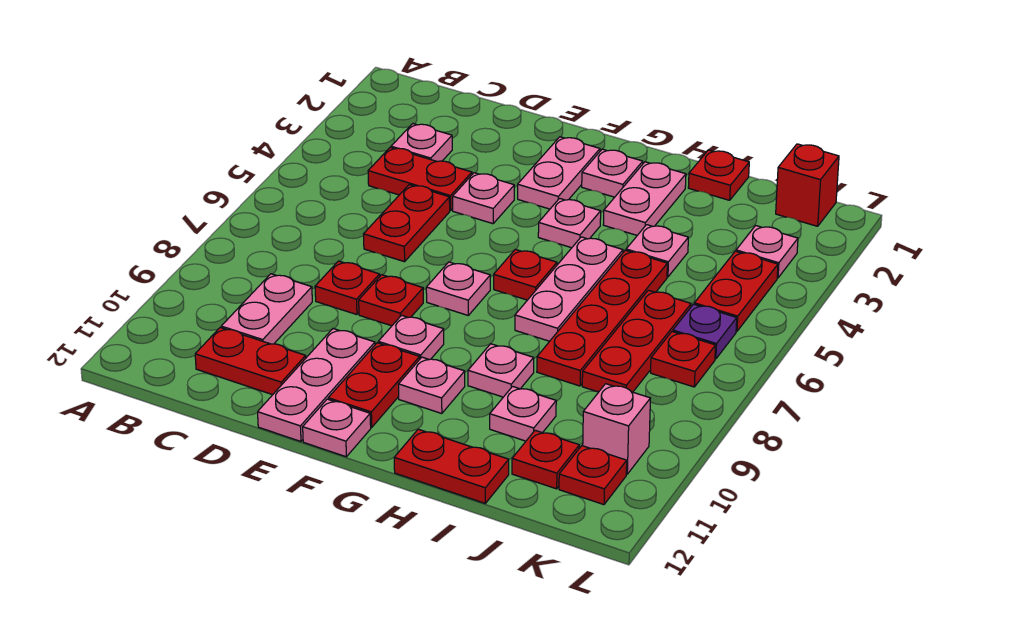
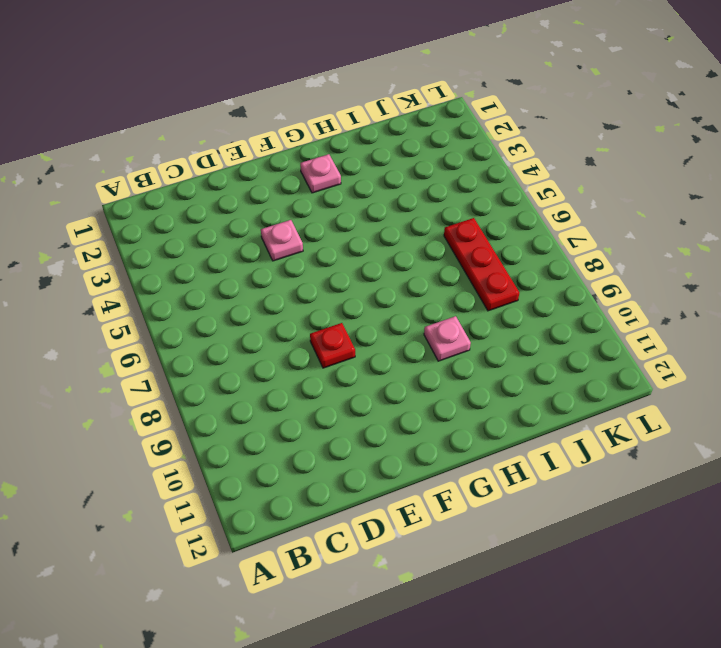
none -> pink 1x1 plate [391,124,452,161]
none -> red 1x2 plate [368,148,472,211]
none -> pink 1x2 plate [221,274,312,344]
none -> red 1x2 plate [195,328,306,395]

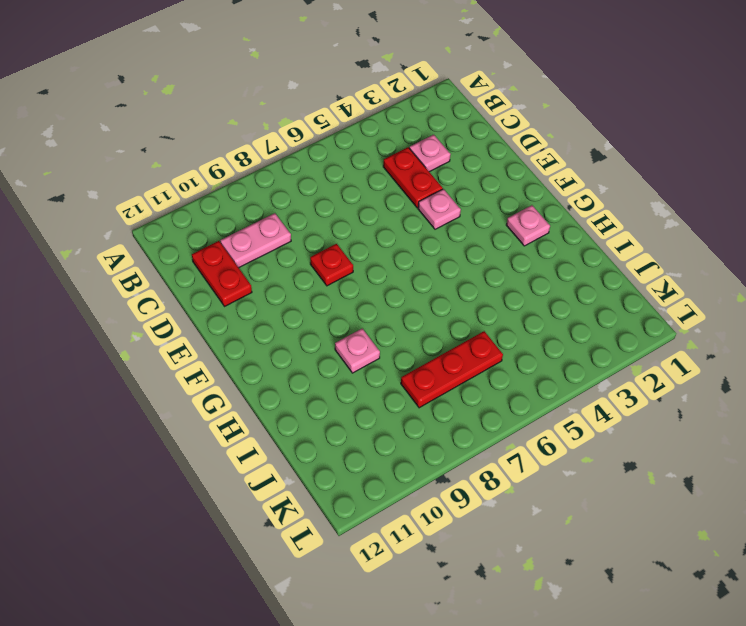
none -> red 1x2 plate [364,185,450,262]
none -> red 1x1 plate [315,261,380,315]
none -> pink 1x3 plate [258,329,375,441]
none -> pink 1x2 plate [518,137,600,209]

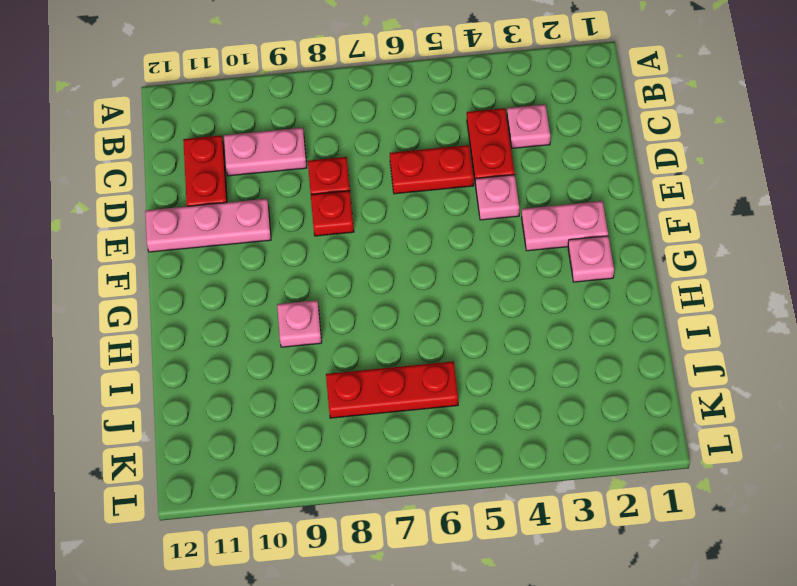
none -> pink 1x1 plate [426,262,490,315]
none -> pink 1x1 plate [378,315,444,360]
none -> red 1x2 plate [328,343,420,427]
none -> pink 1x1 plate [303,399,371,457]

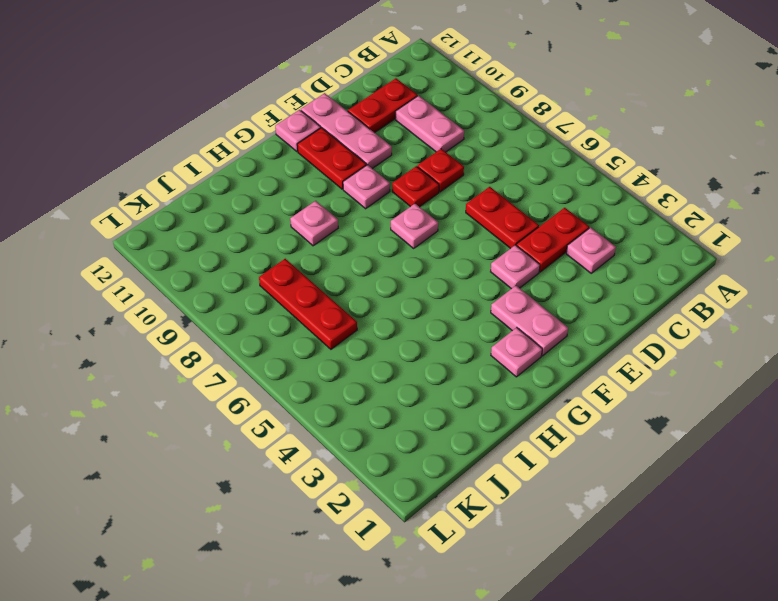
none -> pink 1x1 plate [538,198,601,248]
none -> red 1x1 plate [494,249,557,300]
none -> pink 1x1 plate [399,357,465,414]
none -> pink 1x2 plate [603,162,686,235]

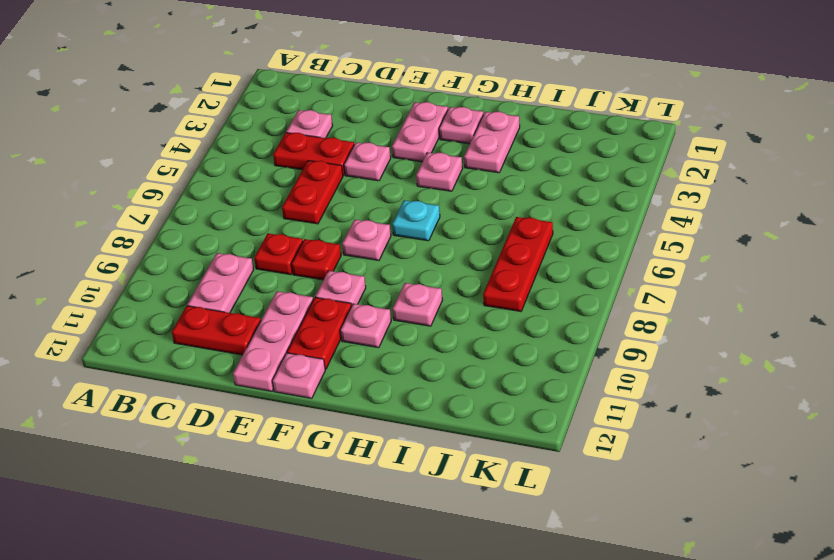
cyan 1x1 plate [392,200,440,241] -> red 1x1 plate [494,249,557,300]
none -> pink 1x3 plate [515,237,623,341]
none -> red 1x2 plate [394,429,509,503]
none -> red 1x1 plate [688,150,749,200]
none -> pink 1x1 plate [626,225,688,277]

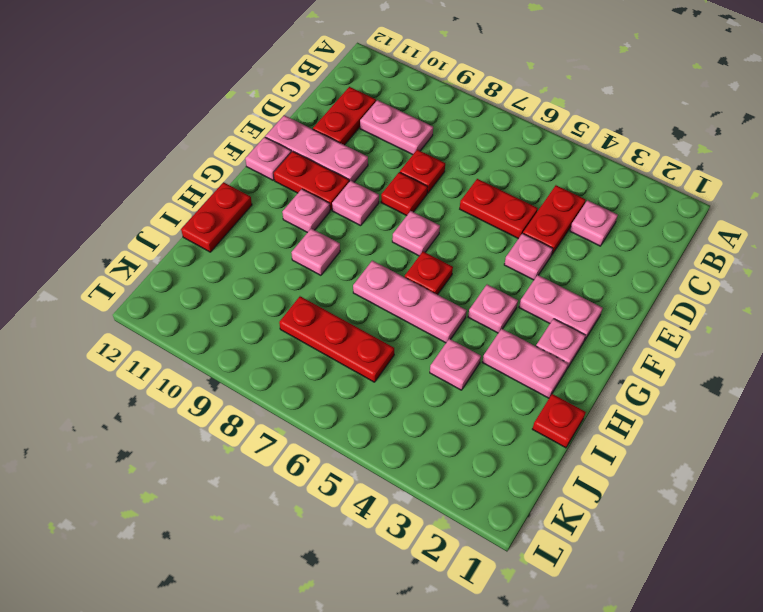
none -> red 1x4 plate [537,250,667,386]
none -> pink 1x1 plate [490,386,556,441]
none -> red 1x1 plate [512,430,579,489]
none -> red 1x1 brick [776,144,839,226]

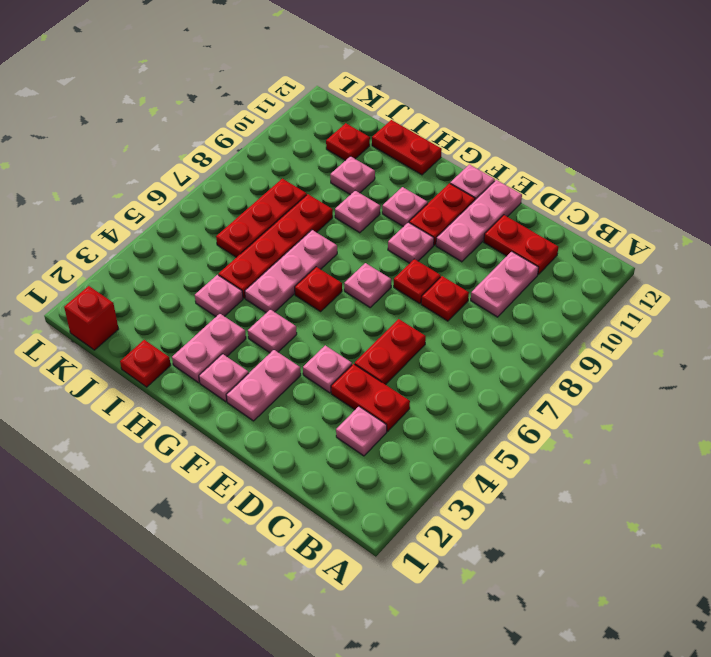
none -> pink 1x1 plate [736,226,798,278]
none -> red 1x2 plate [694,251,778,331]
none -> purple 1x1 plate [673,304,737,359]
none -> red 1x1 plate [651,332,716,387]

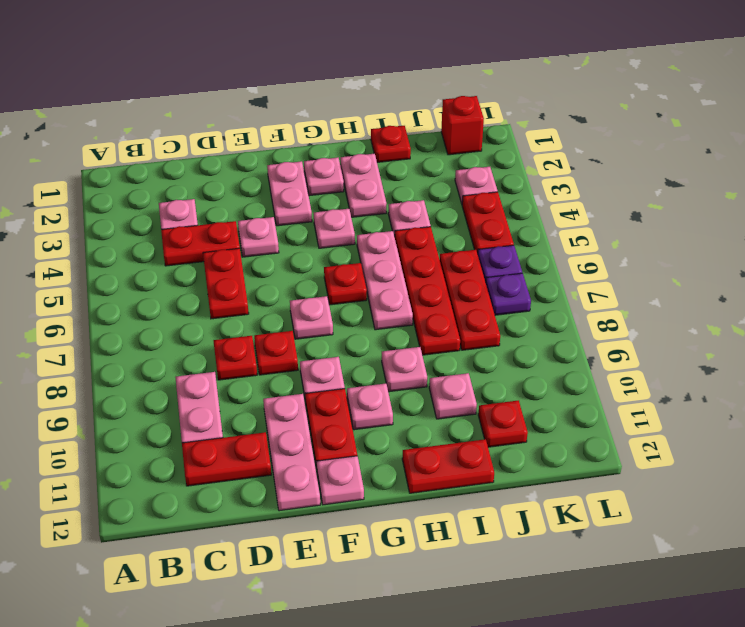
purple 1x1 plate [486,273,531,315] -> red 1x1 plate [651,332,716,387]
none -> pink 1x1 brick [583,384,650,474]
none -> red 1x1 plate [559,446,627,505]

